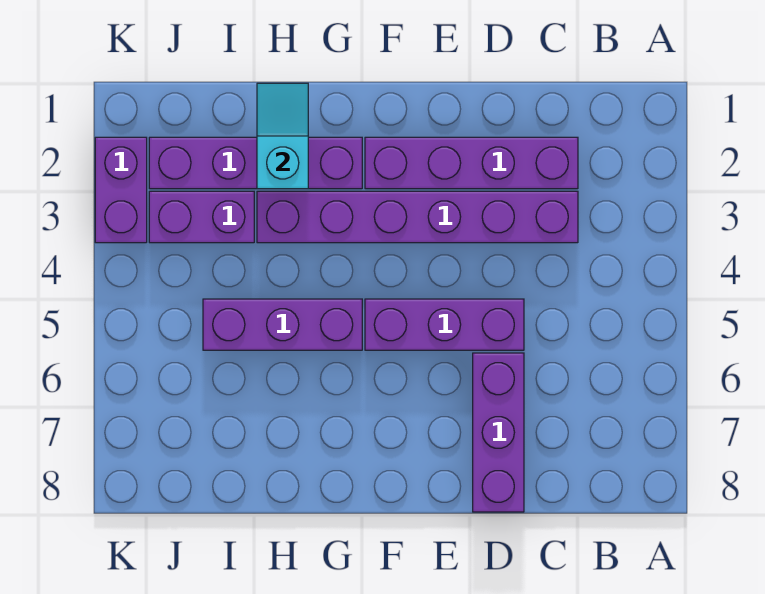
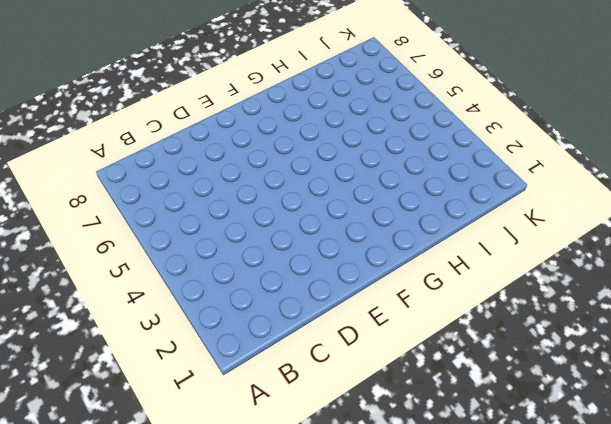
none -> purple 1x4 brick [365,137,578,189]
none -> purple 1x6 brick [257,191,578,243]

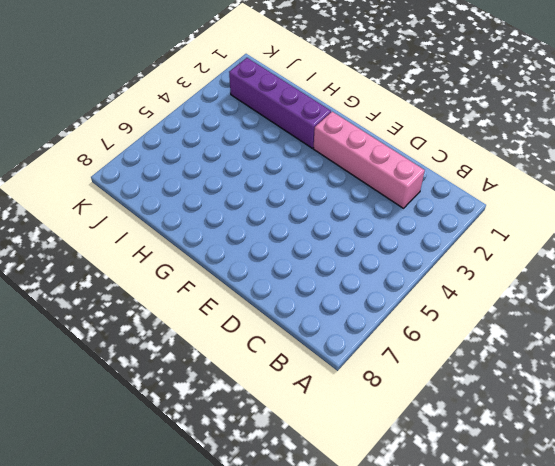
pink 1x4 brick [314,112,425,208] -> purple 1x4 brick [365,137,578,189]
none -> purple 1x6 brick [257,191,578,243]
none -> purple 1x3 brick [365,299,524,350]

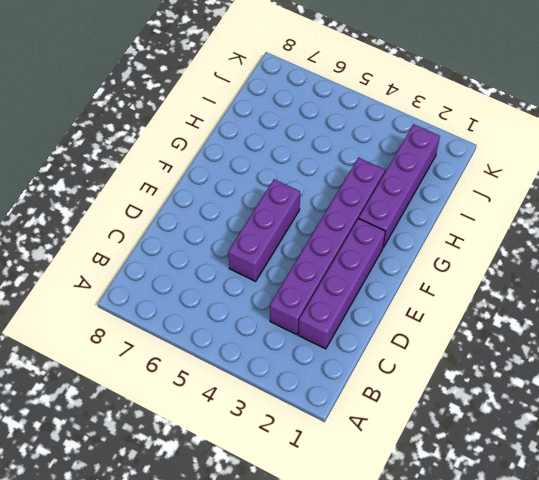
none -> purple 1x3 brick [473,353,524,512]
none -> purple 1x3 brick [203,299,362,350]

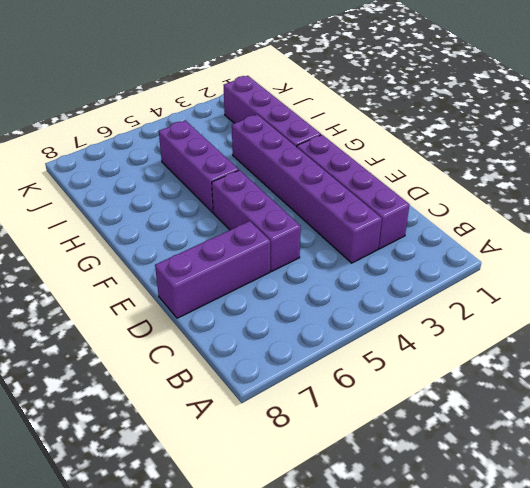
none -> purple 1x2 brick [149,191,254,243]
none -> purple 1x2 brick [95,137,147,243]

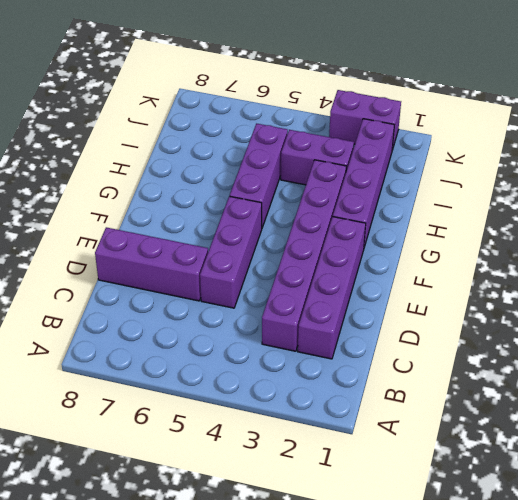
purple 1x2 brick [281,130,354,185] -> purple 1x2 brick turned to [149,191,254,243]
none -> cyan 1x2 slope [257,83,308,189]

